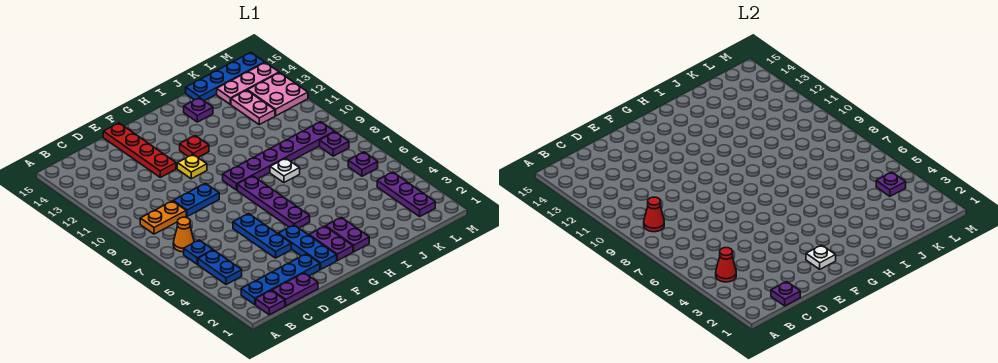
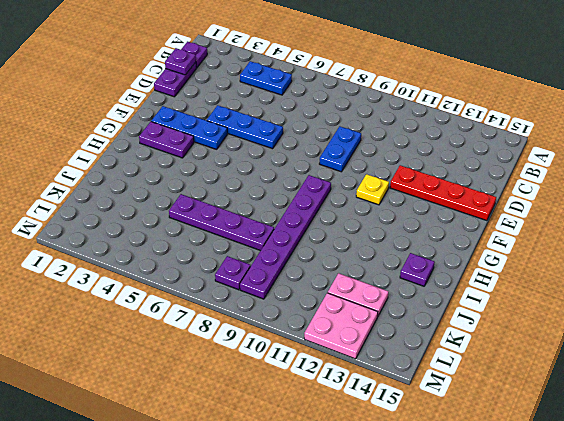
purple 1x4 plate [169,194,274,251] -> purple 1x4 plate moved to [237,176,310,228]
none -> blue 1x4 plate [241,254,320,305]
none -> blue 1x1 plate [184,240,213,264]
none -> orange 1x1 cone [173,217,194,252]
none -> orange 1x2 plate [140,201,186,234]

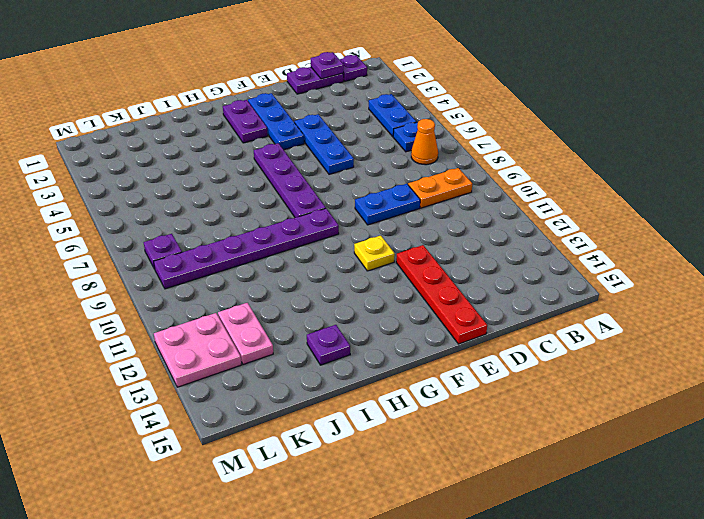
none -> blue 1x4 plate [241,254,320,305]
none -> red 1x1 plate [180,136,209,157]
none -> purple 1x2 plate [326,217,369,252]
none -> white 1x1 plate [270,158,300,183]

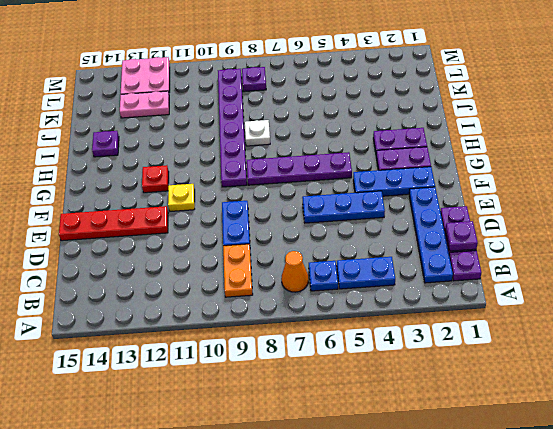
none -> blue 1x4 plate [186,53,265,101]
none -> pink 1x3 plate [217,62,279,104]
none -> purple 1x3 plate [377,172,435,216]
none -> purple 1x1 plate [348,152,378,176]

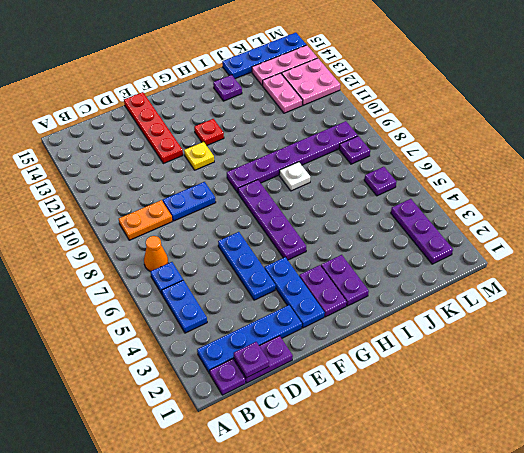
none -> red 1x1 cone [716,248,736,282]
none -> red 1x1 cone [644,197,664,232]
none -> white 1x1 plate [806,245,836,269]
none -> purple 1x1 plate [876,172,906,196]

